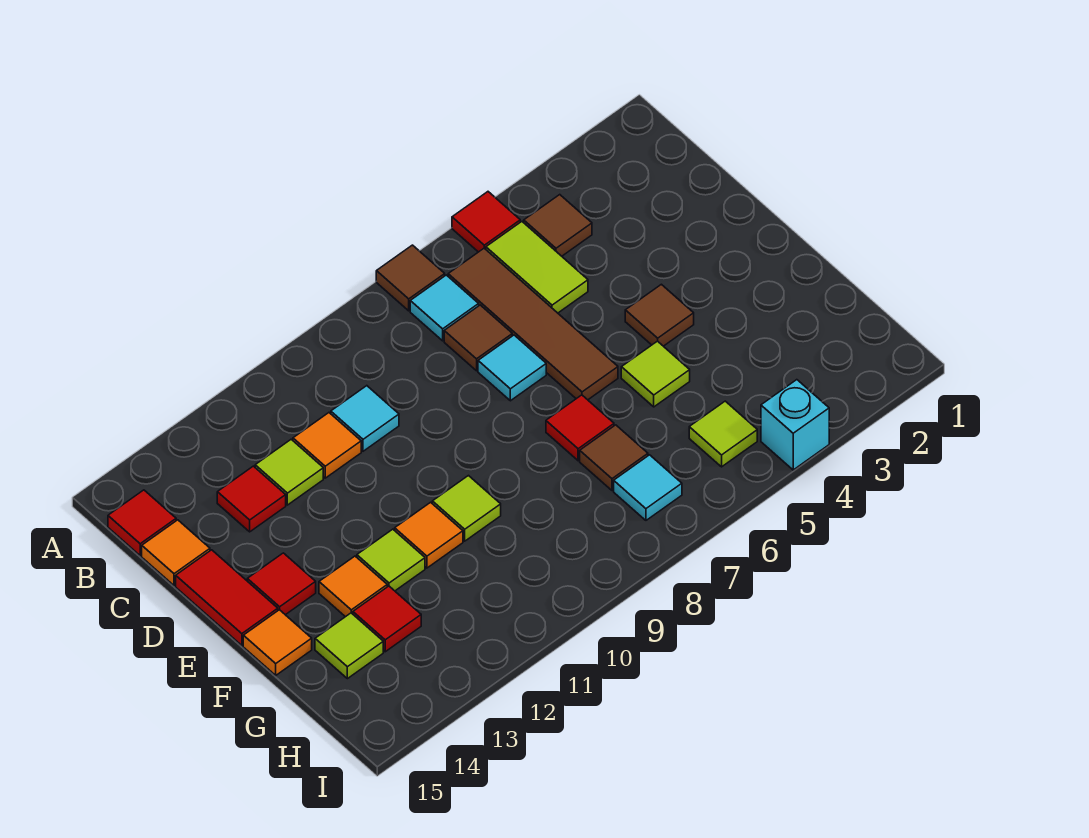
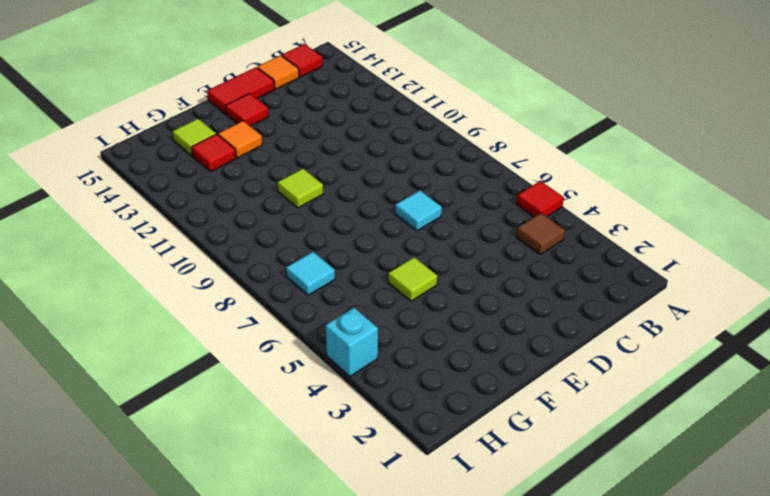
none -> brown 1x1 tile [376,245,445,311]
none -> lime 1x2 tile [486,222,588,313]
none -> brown 1x4 tile [448,248,618,400]
none -> cyan 1x1 tile [410,275,479,341]

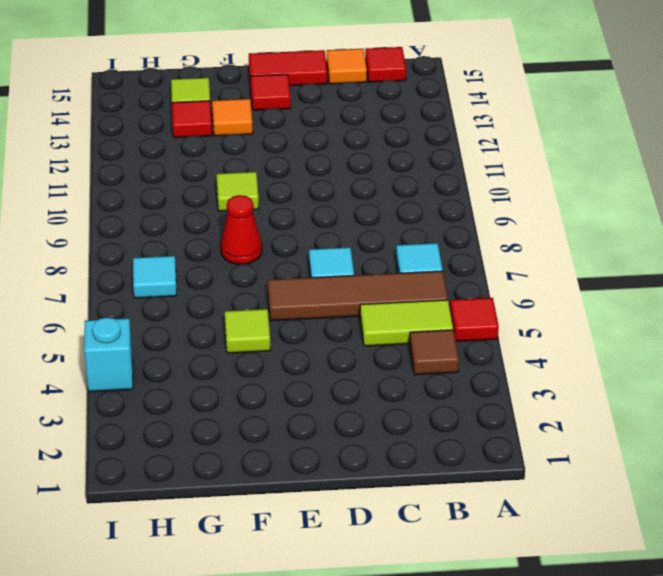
red 1x1 cone [221,195,262,264] -> none
none -> brown 1x1 tile [376,245,445,311]
none -> brown 1x1 tile [444,305,512,371]
none -> cyan 1x1 tile [331,386,399,451]
none -> orange 1x1 tile [293,413,361,478]

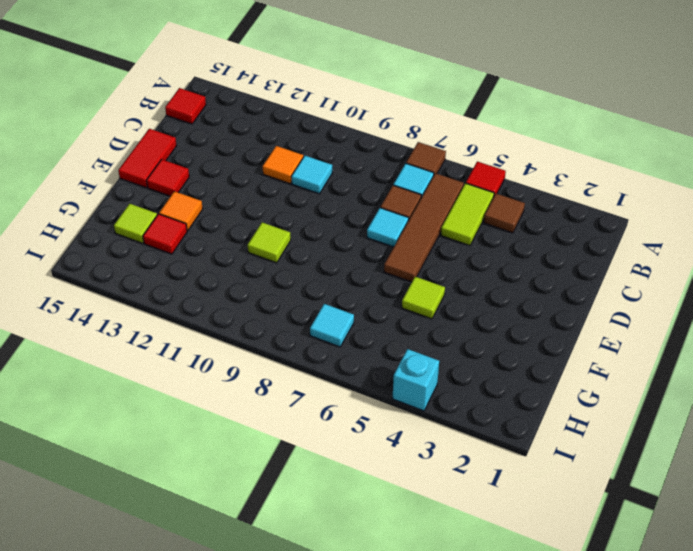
none -> lime 1x1 tile [255,439,323,505]
none -> red 1x1 tile [217,466,286,532]
none -> orange 1x1 tile [142,520,210,586]
none -> brown 1x1 tile [625,284,694,346]

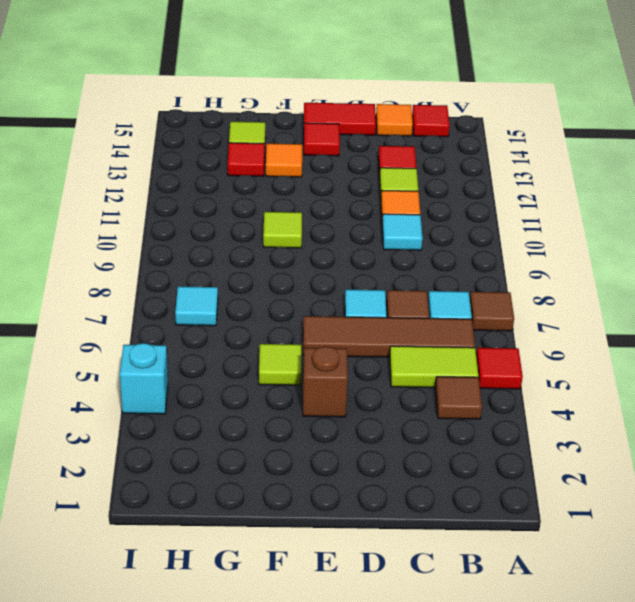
brown 1x1 brick [303,346,348,417] -> brown 1x1 tile [625,284,694,346]
none -> red 1x1 tile [546,395,614,461]
none -> orange 1x1 tile [395,502,463,568]
none -> lime 1x1 tile [357,529,425,591]
none -> orange 1x1 tile [243,610,312,675]

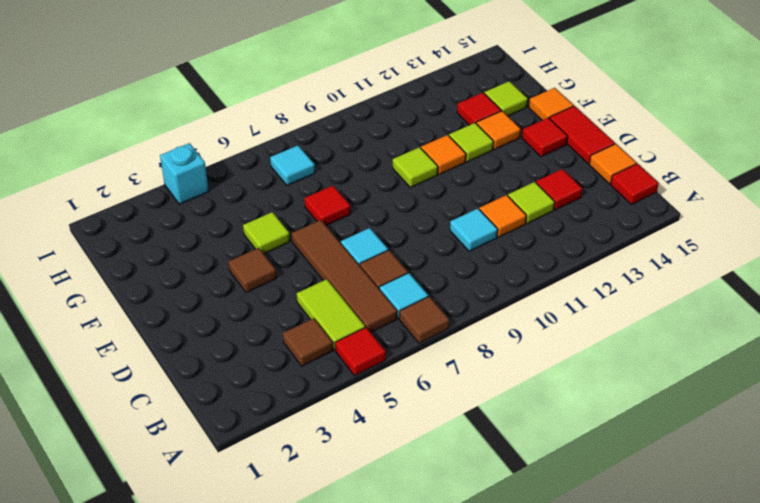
none -> brown 1x1 tile [580,425,648,491]
none -> lime 1x1 tile [689,401,757,467]

